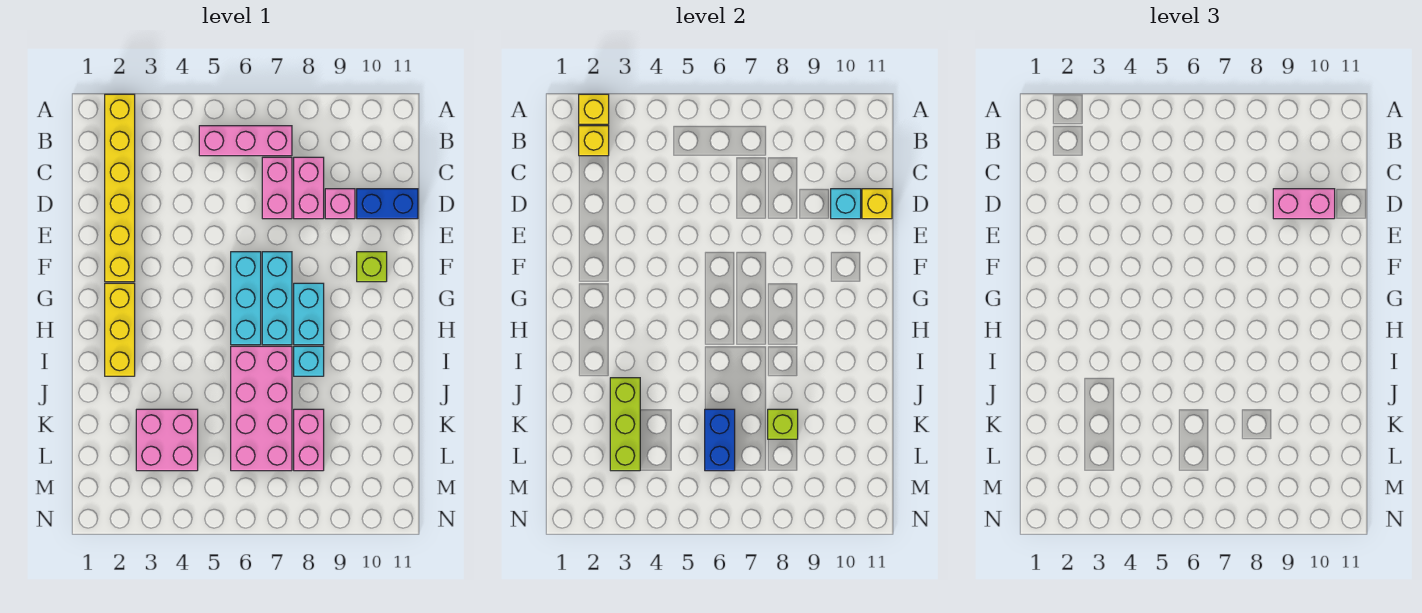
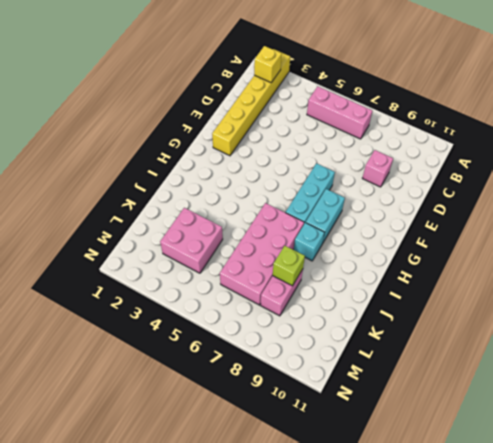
none -> pink 1x2 brick [262,157,292,219]
none -> pink 1x2 brick [294,157,324,219]
none -> blue 1x2 brick [357,189,418,219]

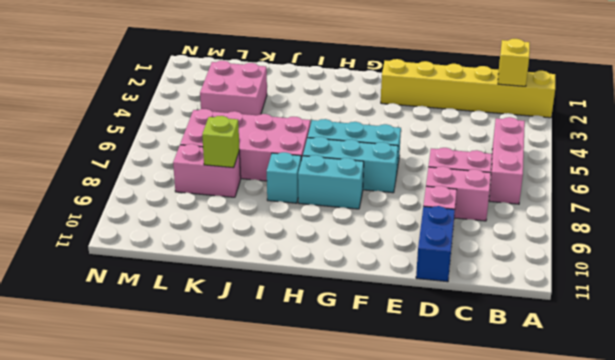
none -> lime 1x1 brick [357,252,387,282]
none -> yellow 1x3 brick [105,283,135,376]
none -> yellow 1x1 brick [579,94,609,124]

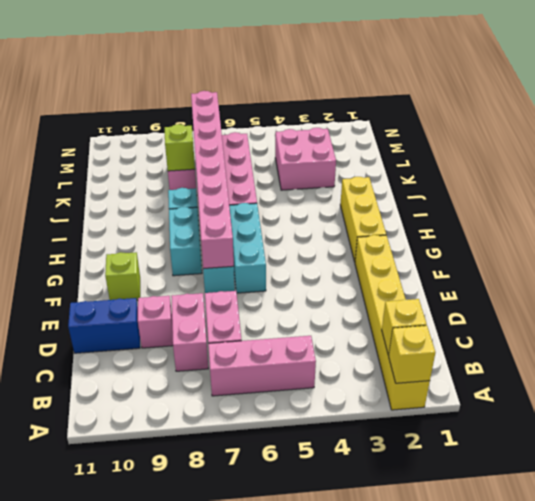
pink 1x8 brick [191,91,234,269] -> none
none -> cyan 1x1 brick [831,189,861,219]
none -> yellow 1x1 brick [862,189,892,219]
none -> lime 1x3 brick [610,378,640,471]

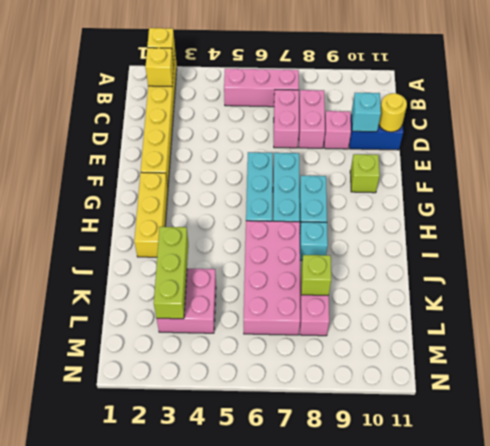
yellow 1x1 round brick [379,93,407,132] -> yellow 1x1 brick [862,189,892,219]
none -> blue 1x2 brick [705,409,735,471]
none -> pink 1x2 brick [1273,189,1335,219]

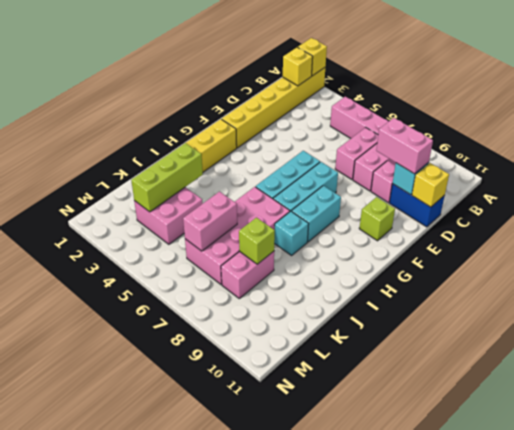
pink 1x2 brick [183,192,237,251] -> blue 1x2 brick [705,409,735,471]

